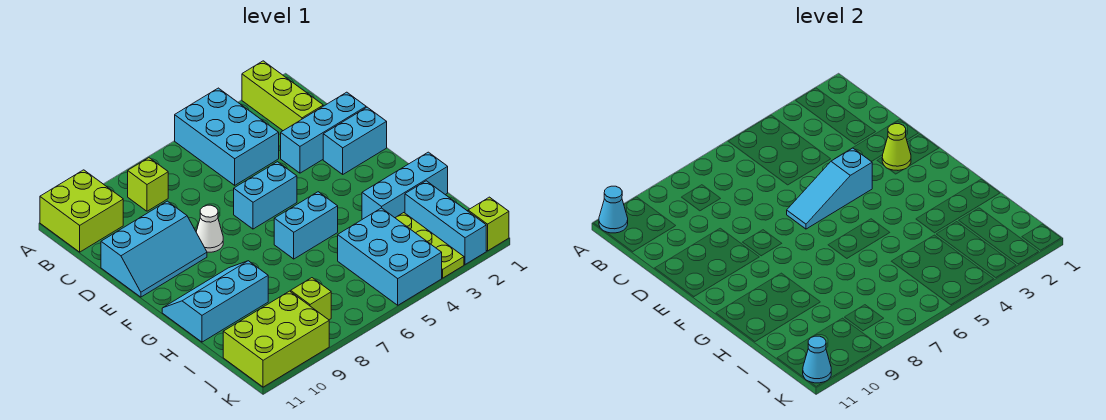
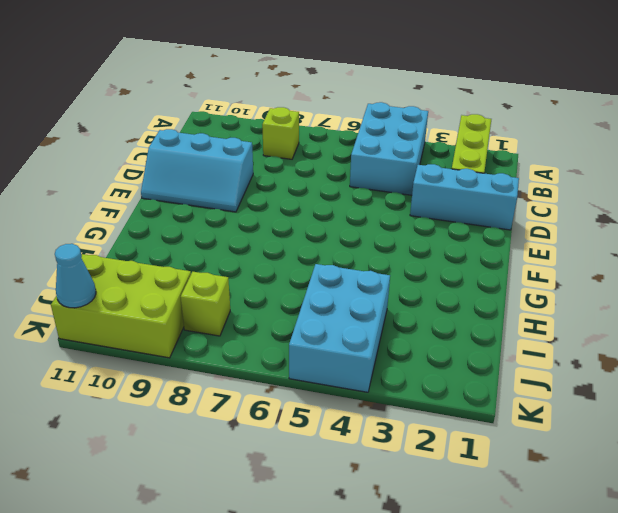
none -> lime 2x2 brick [40,170,123,252]
none -> cyan 1x2 brick [323,107,387,174]
none -> cyan 1x2 brick [234,162,297,229]

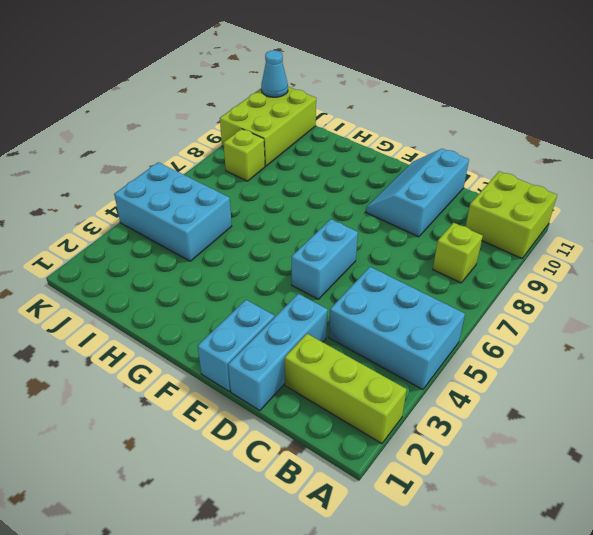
none -> white 1x1 cone [196,205,223,252]
none -> cyan 1x2 brick [274,192,338,259]
none -> cyan 2x3 slope [162,261,268,342]

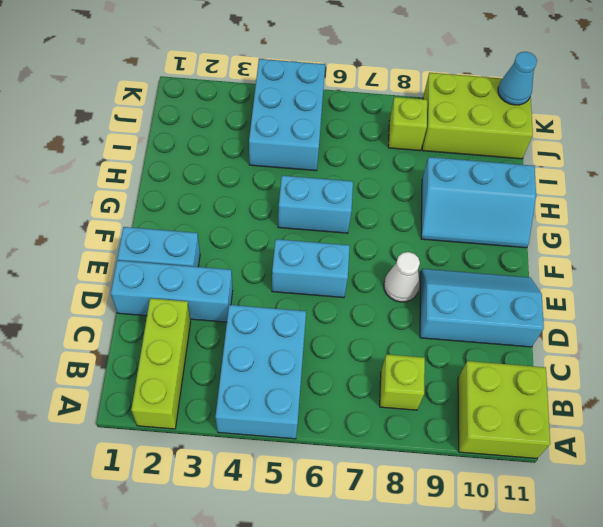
none -> cyan 1x3 brick [362,152,448,219]
none -> cyan 1x3 brick [405,181,486,264]
none -> lime 1x3 plate [395,213,464,278]

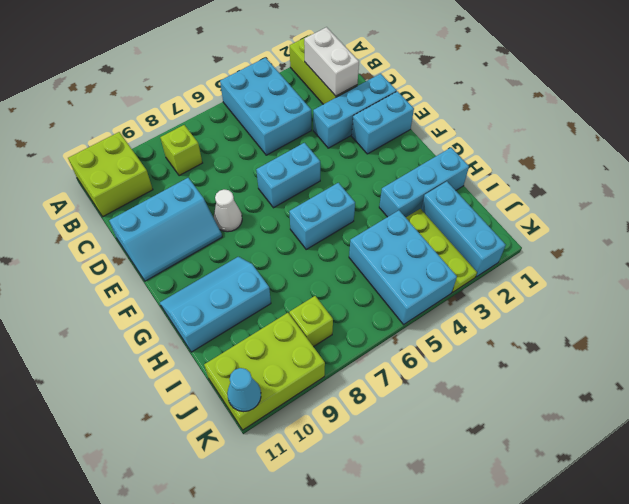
white 1x2 brick [304,27,359,96] -> none
none -> lime 1x1 brick [468,197,509,251]
none -> cyan 1x1 cone [599,186,628,233]
none -> lime 1x1 cone [882,124,911,170]

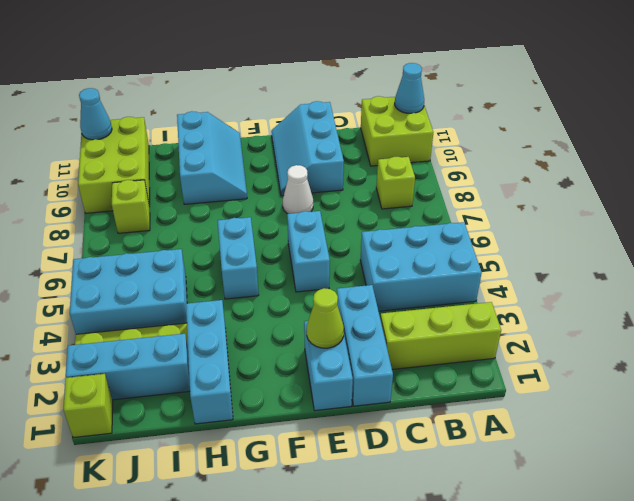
none -> cyan 1x3 slope [787,148,872,229]

